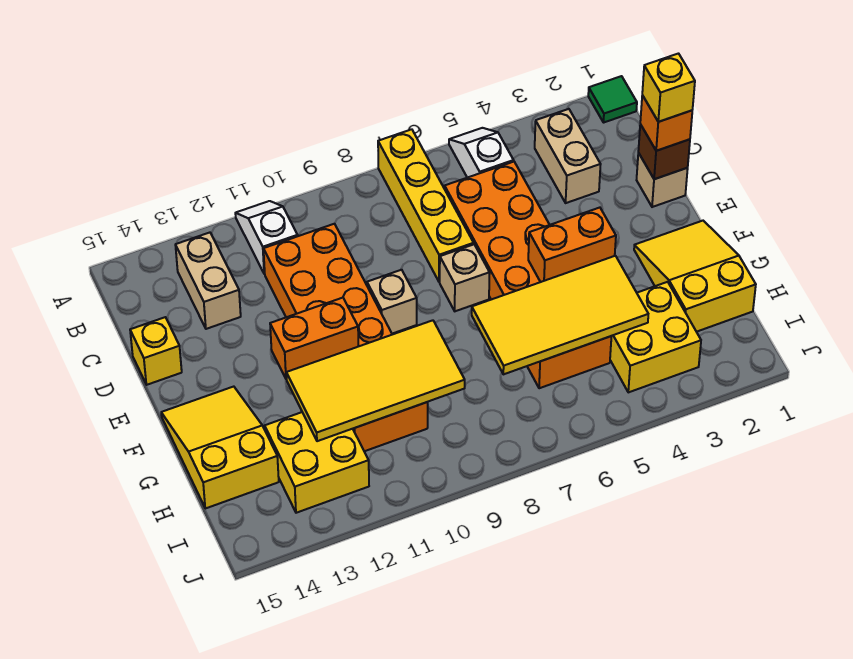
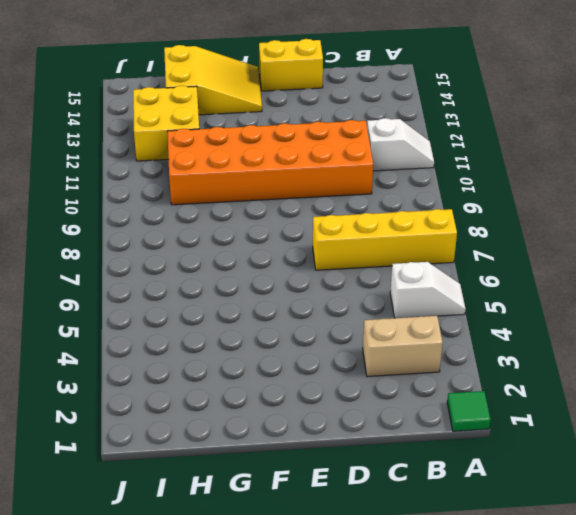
yellow 1x2 brick [259,39,323,91] -> yellow 1x1 brick [130,317,182,385]
none -> tan 1x2 brick [175,233,241,329]
none -> orange 2x6 brick [445,162,611,388]
none -> tan 1x1 brick [637,153,688,207]

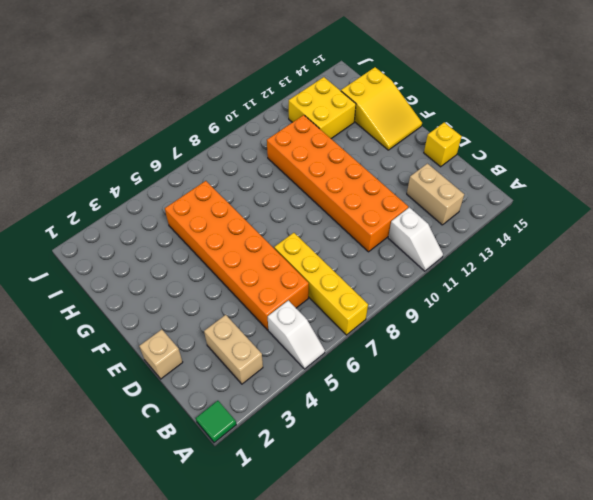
none -> tan 1x1 brick [440,244,490,311]
none -> tan 1x1 brick [367,270,417,334]
none -> yellow 2x3 slope [634,221,756,332]

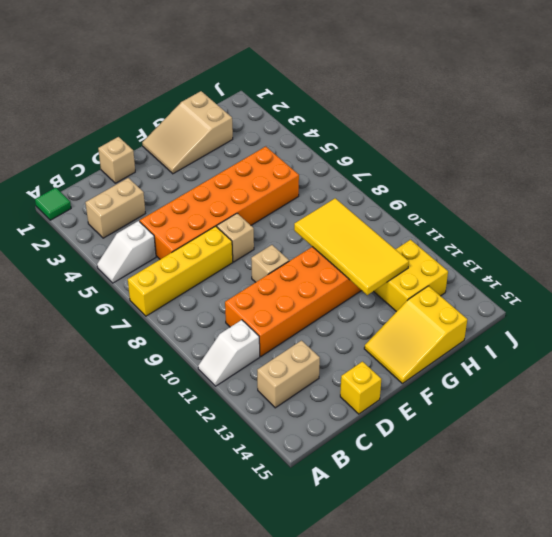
tan 2x3 slope [142,91,233,174] -> yellow 2x3 slope [634,221,756,332]
none -> yellow 2x2 brick [610,282,701,392]
none -> brown 1x1 brick [638,124,690,179]
none -> orange 1x2 brick [528,208,616,282]

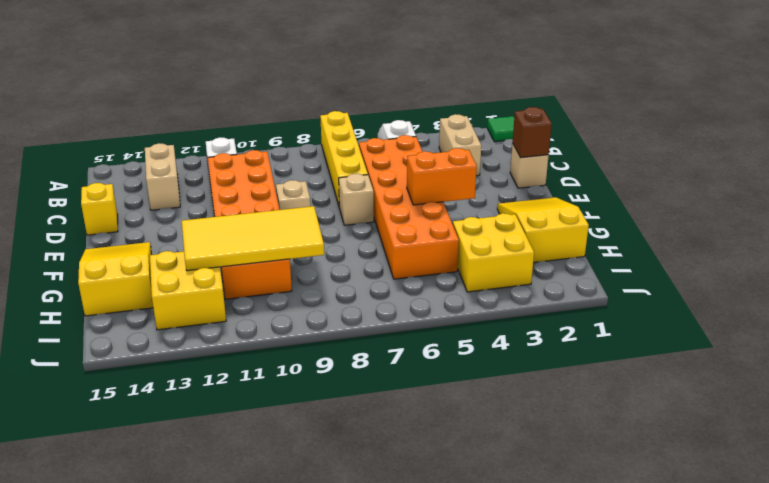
none -> orange 1x2 brick [270,298,359,379]
none -> yellow 2x4 tile [472,256,648,374]
none -> orange 1x1 brick [640,95,692,151]

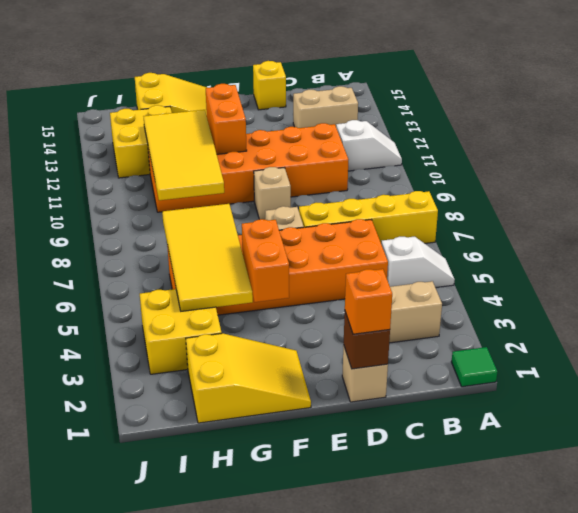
none -> yellow 1x1 brick [642,54,695,122]

